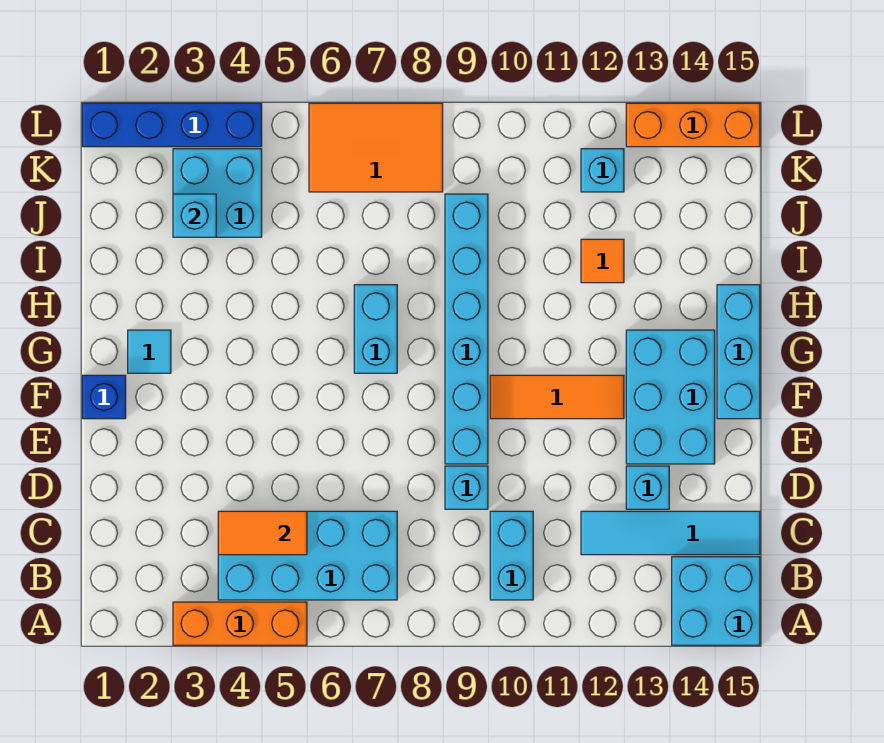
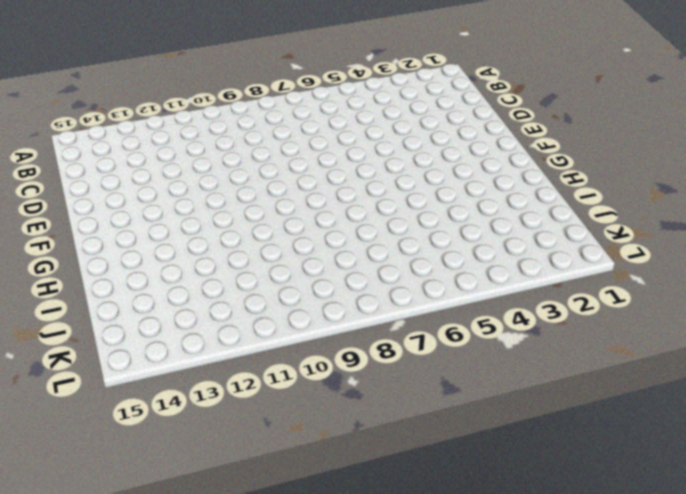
none -> orange 1x3 brick [173,602,307,645]
none -> cyan 2x2 brick [672,557,760,645]
none -> cyan 2x4 brick [218,511,397,600]

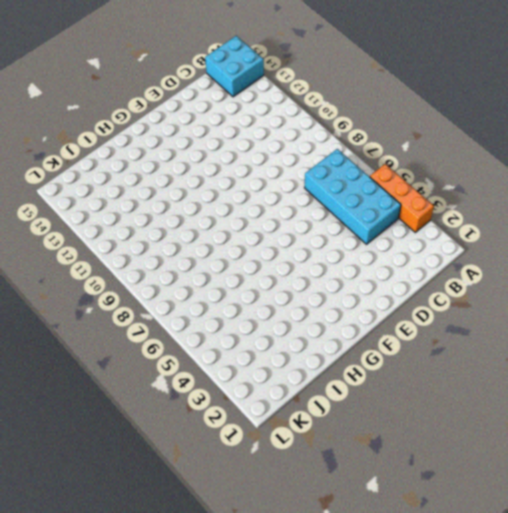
none -> cyan 1x2 brick [490,511,533,600]
none -> cyan 1x4 tile [581,511,760,555]
none -> cyan 1x1 brick [445,466,488,509]

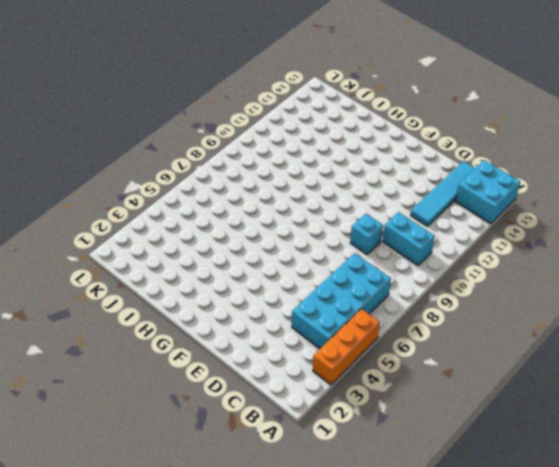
none -> cyan 1x1 brick [626,466,669,509]
none -> cyan 1x6 brick [445,194,488,464]
none -> cyan 2x3 brick [626,330,715,464]

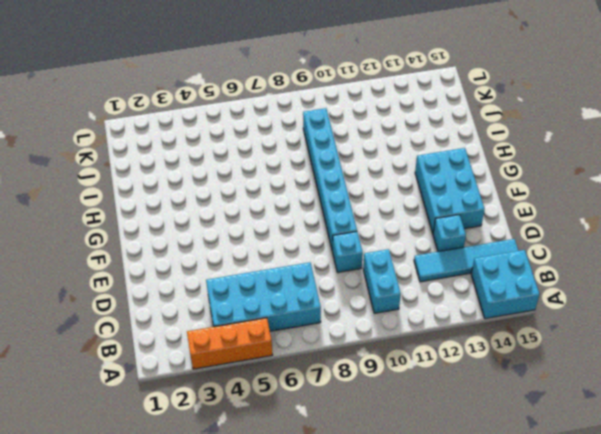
none -> blue 1x1 brick [82,375,126,419]
none -> orange 1x3 tile [490,375,624,419]
none -> cyan 1x3 brick [717,285,760,419]

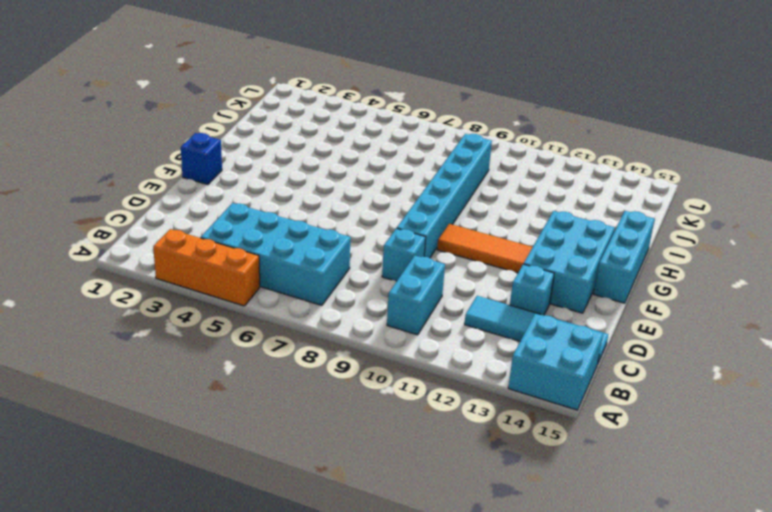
none -> cyan 1x1 tile [128,330,171,373]
none -> cyan 1x2 brick [354,285,397,373]
none -> orange 1x1 tile [581,239,624,283]

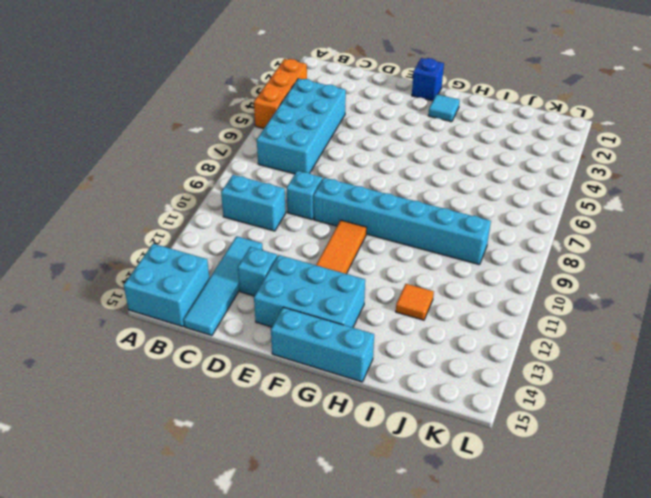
none -> cyan 1x2 brick [354,285,397,373]
none -> cyan 2x2 brick [173,149,262,237]
none -> orange 2x3 tile [309,103,443,192]

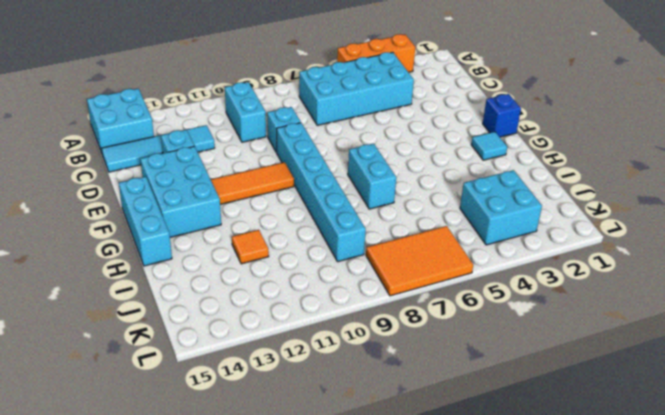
none -> cyan 1x1 brick [581,149,624,192]
none -> blue 1x4 brick [82,103,262,147]
none -> orange 1x3 brick [626,103,760,147]

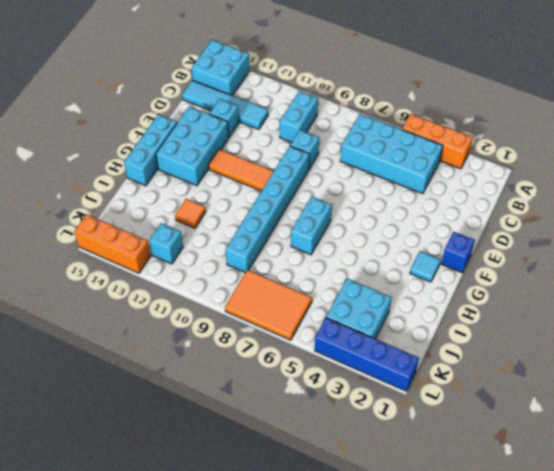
none -> orange 1x2 tile [218,511,307,555]
none -> cyan 1x1 brick [173,194,216,237]

